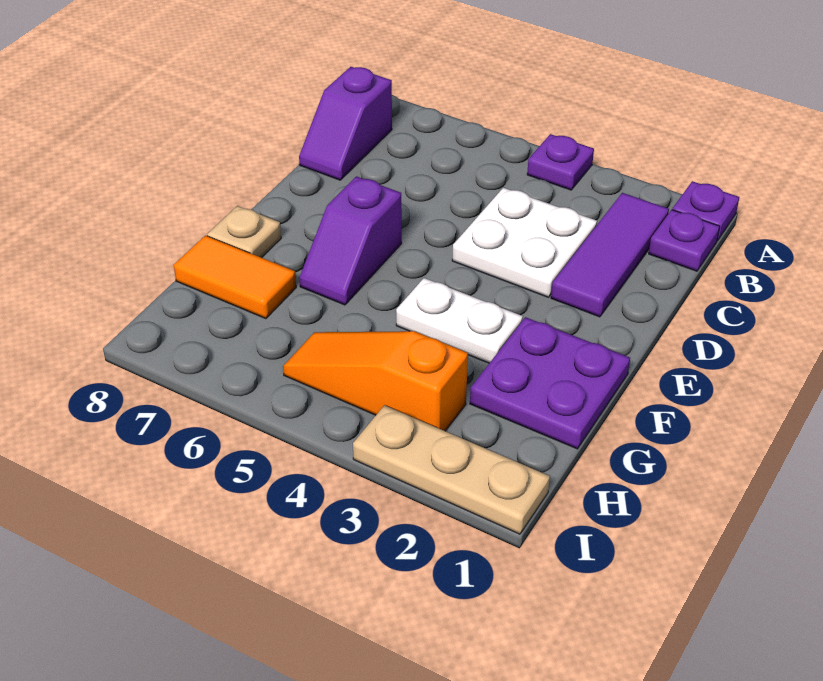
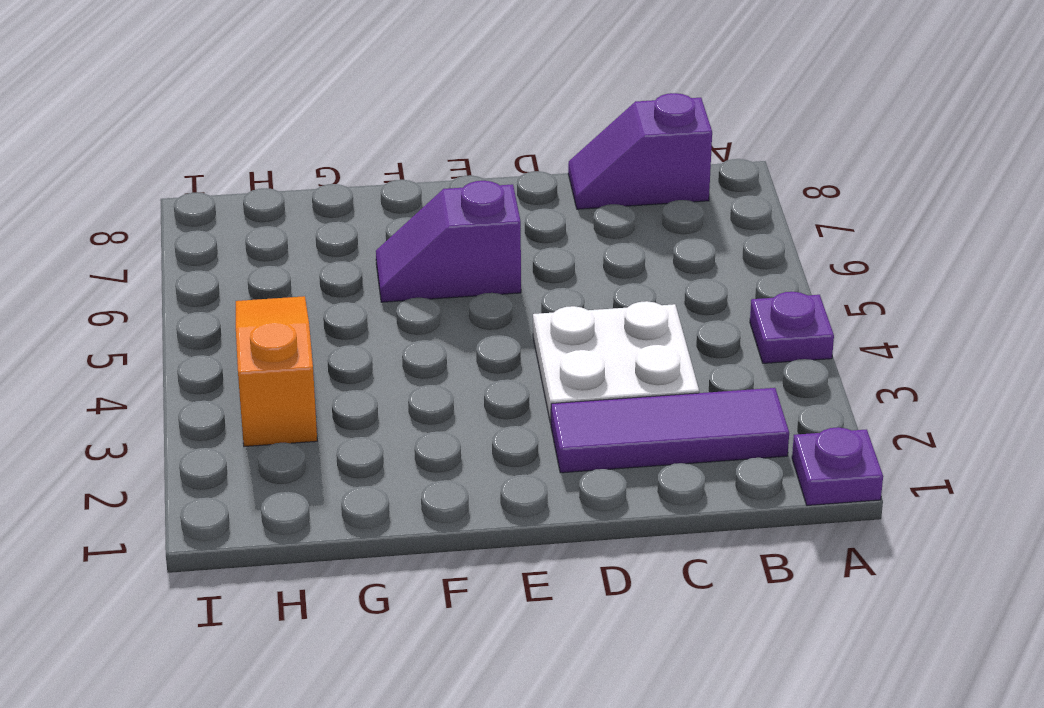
none -> purple 1x1 plate [649,210,720,271]
none -> purple 2x2 plate [470,317,630,449]
none -> white 1x2 plate [396,278,523,363]

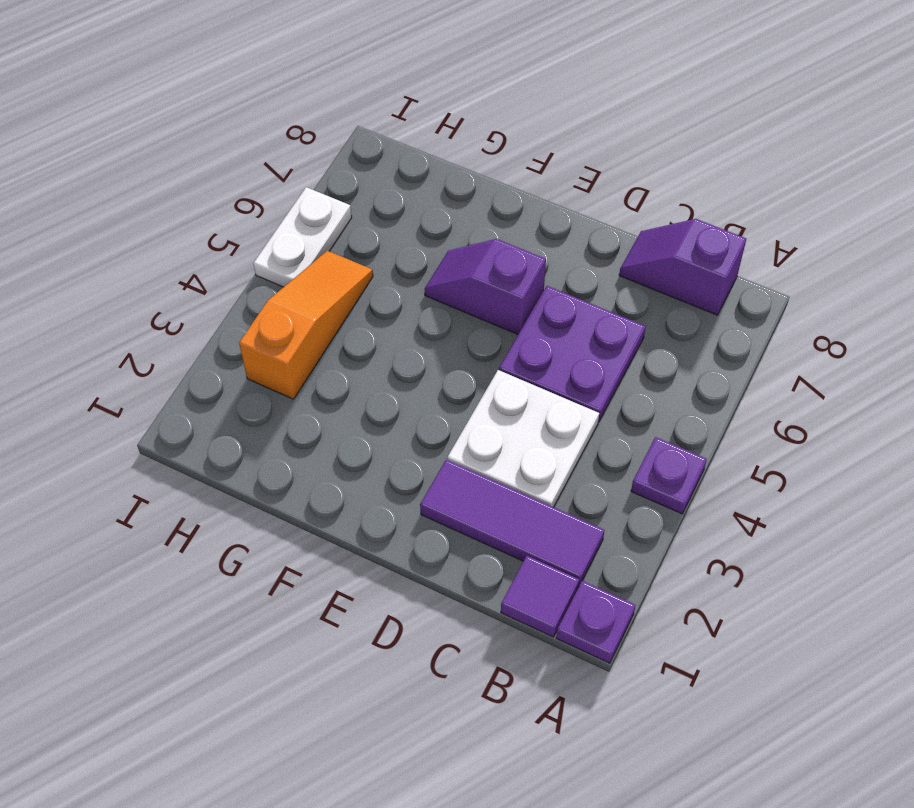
purple 1x1 tile [501,556,579,637] -> purple 1x1 plate [649,210,720,271]
purple 2x2 plate [499,286,646,422] -> purple 2x2 plate moved to [470,317,630,449]
white 1x2 plate [253,187,352,287] -> white 1x2 plate moved to [396,278,523,363]
none -> tan 1x1 plate [207,206,281,258]
none -> orange 1x2 tile [174,235,296,319]
none -> tan 1x3 plate [353,405,550,534]

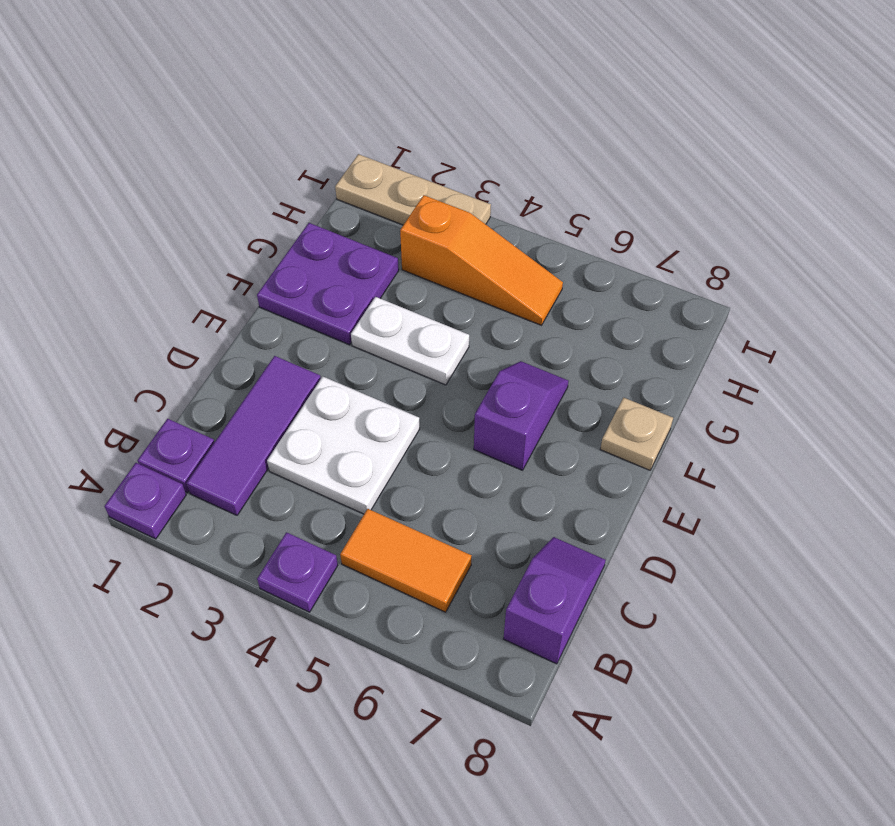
orange 1x2 tile [340,509,471,612] -> orange 1x2 tile moved to [174,235,296,319]

